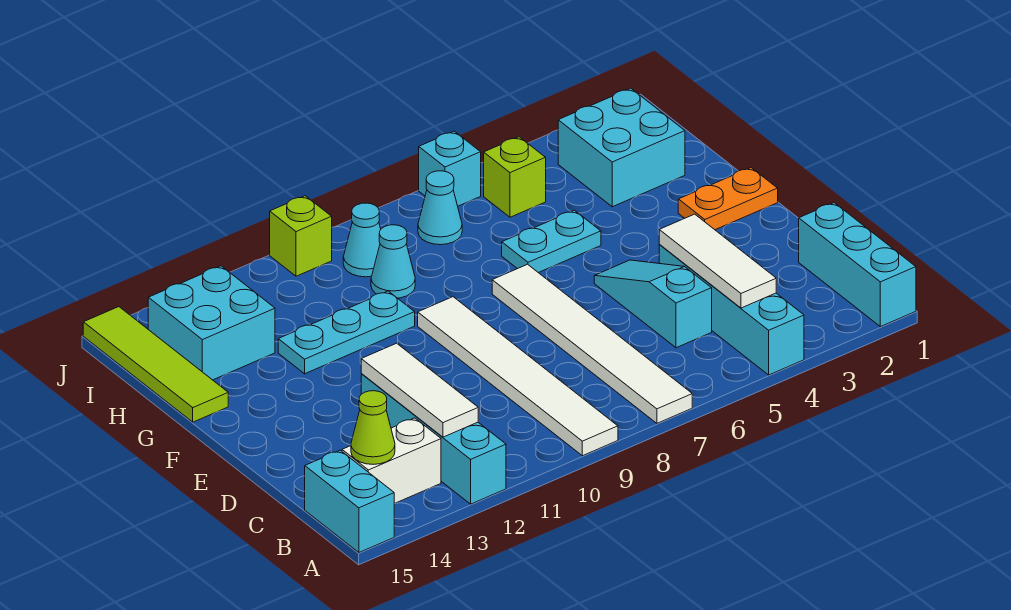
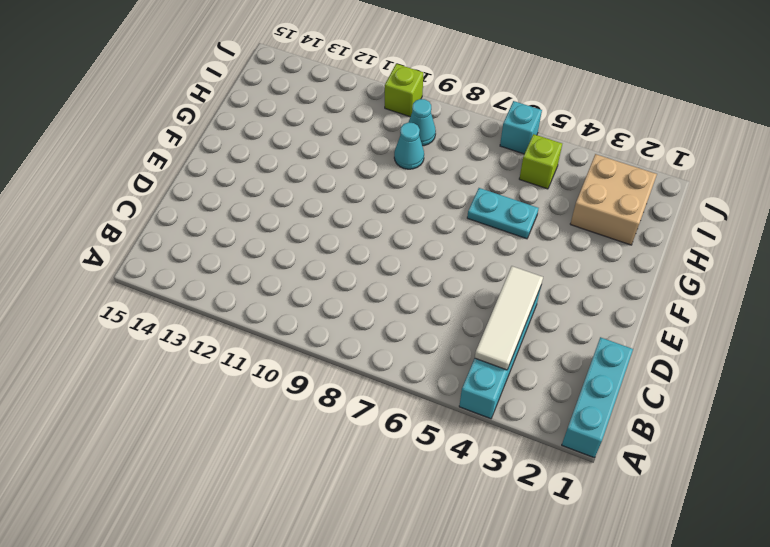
tan 2x2 brick [570,154,657,245] -> cyan 2x2 brick [558,88,685,207]
none -> white 1x6 tile [492,264,692,423]
none -> white 1x6 tile [418,297,618,456]
none -> cyan 1x4 brick [361,374,506,504]

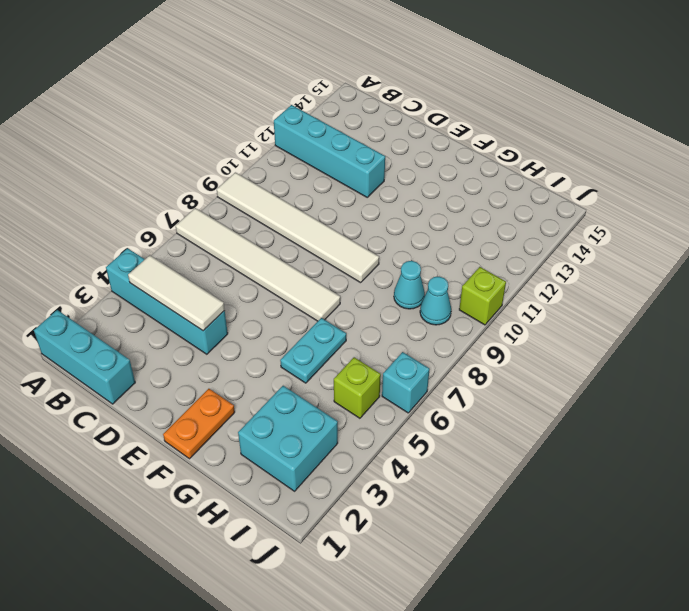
none -> cyan 1x2 brick [305,450,394,552]
none -> white 1x2 brick [342,418,441,504]
none -> cyan 1x3 slope [594,260,712,348]

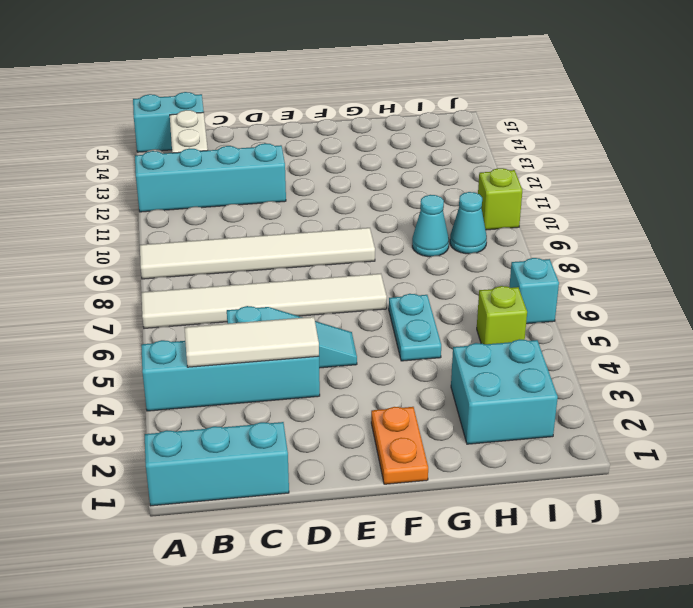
none -> cyan 1x3 plate [278,291,415,374]
none -> lime 1x4 tile [83,307,228,422]
none -> cyan 2x2 brick [148,266,275,380]

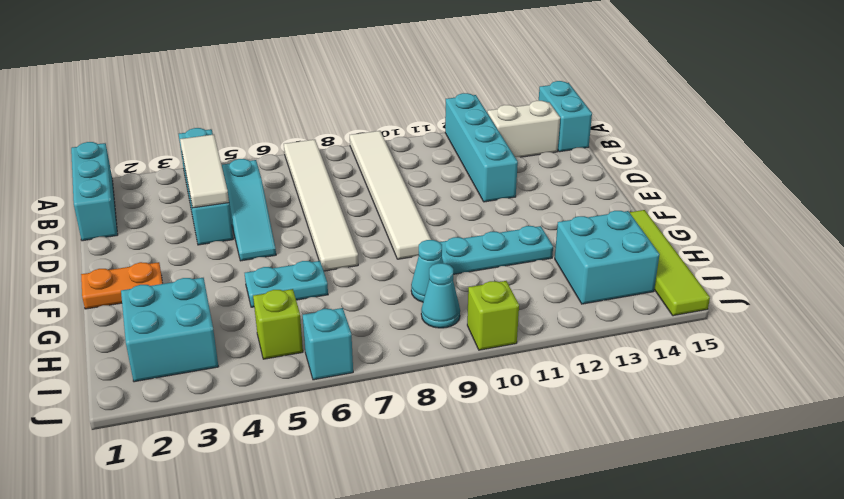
none -> cyan 1x1 cone [418,171,462,245]
none -> white 1x3 tile [361,343,478,437]
none -> lime 1x1 cone [351,391,395,464]

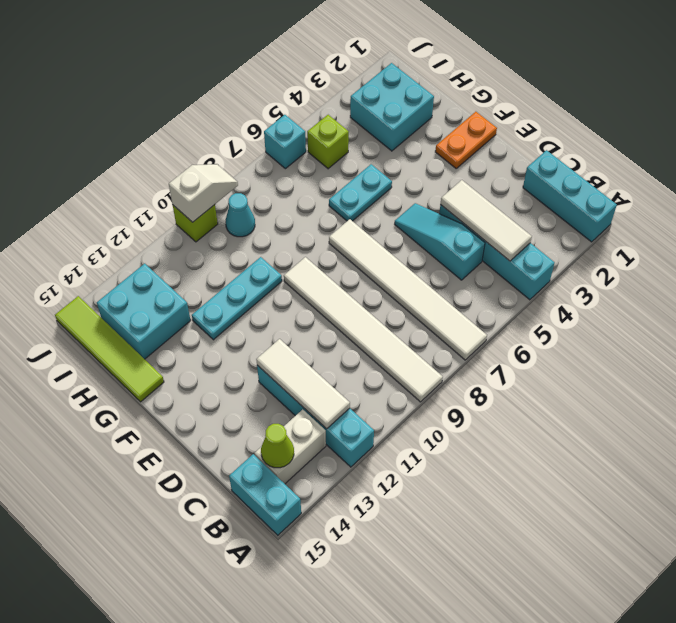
white 1x2 slope [169,164,238,222] -> none
none -> cyan 1x1 cone [371,225,415,298]
none -> cyan 1x1 cone [418,171,462,245]

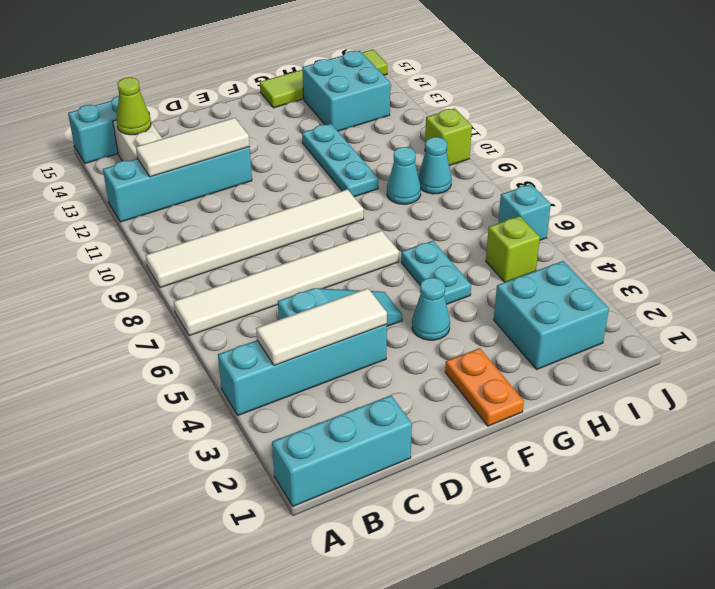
cyan 1x1 cone [412,277,450,340] -> cyan 1x1 cone moved to [418,171,462,245]

